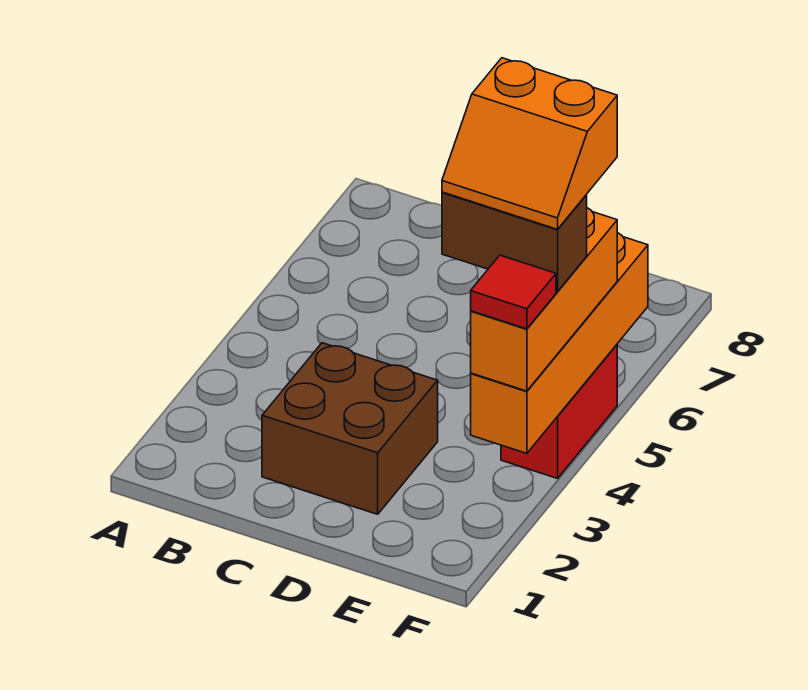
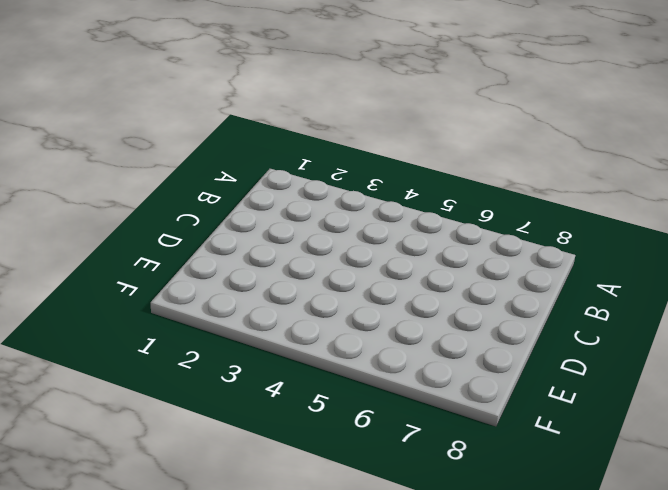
none -> brown 2x2 brick [262,343,438,514]
none -> red 1x2 brick [501,345,617,478]

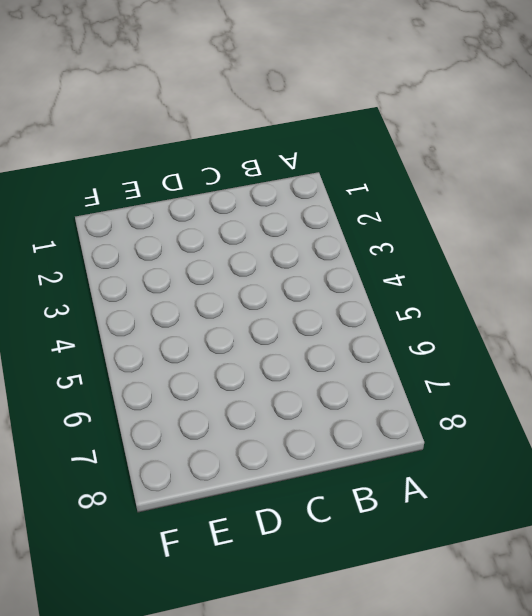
none -> brown 2x2 brick [262,343,438,514]
none -> red 1x2 brick [501,345,617,478]

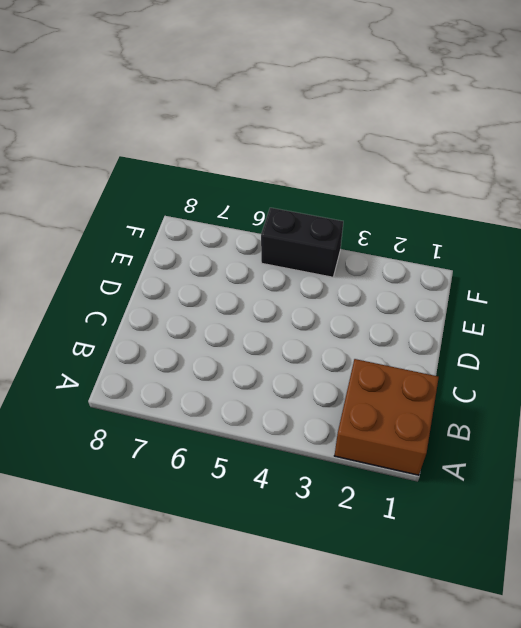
brown 2x2 brick [334,359,439,475] -> brown 2x2 brick moved to [262,343,438,514]
black 1x2 brick [261,208,343,277] -> red 1x2 brick [501,345,617,478]
none -> orange 1x4 brick [471,232,648,453]
none -> orange 1x3 brick [471,208,617,391]

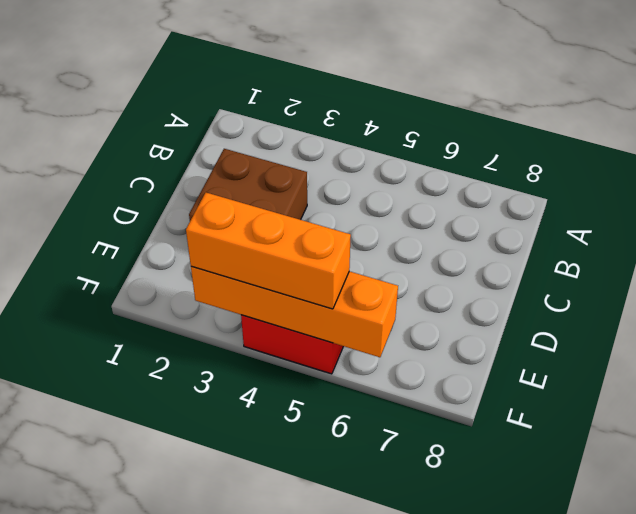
none -> brown 1x2 brick [442,192,587,292]
none -> red 1x1 tile [471,255,556,329]

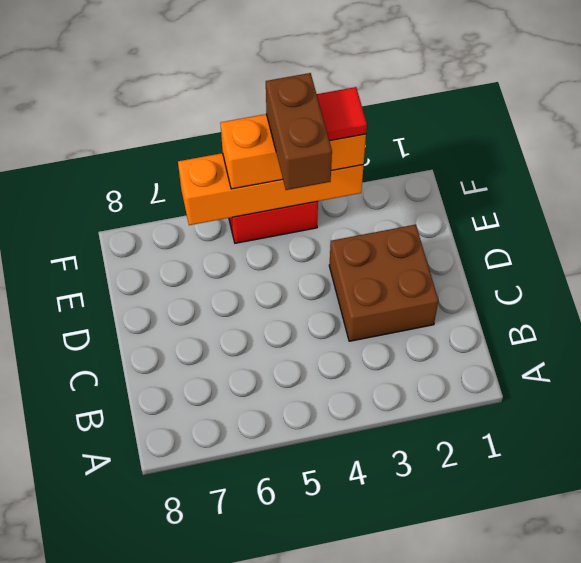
none -> orange 2x2 slope [442,58,617,229]

